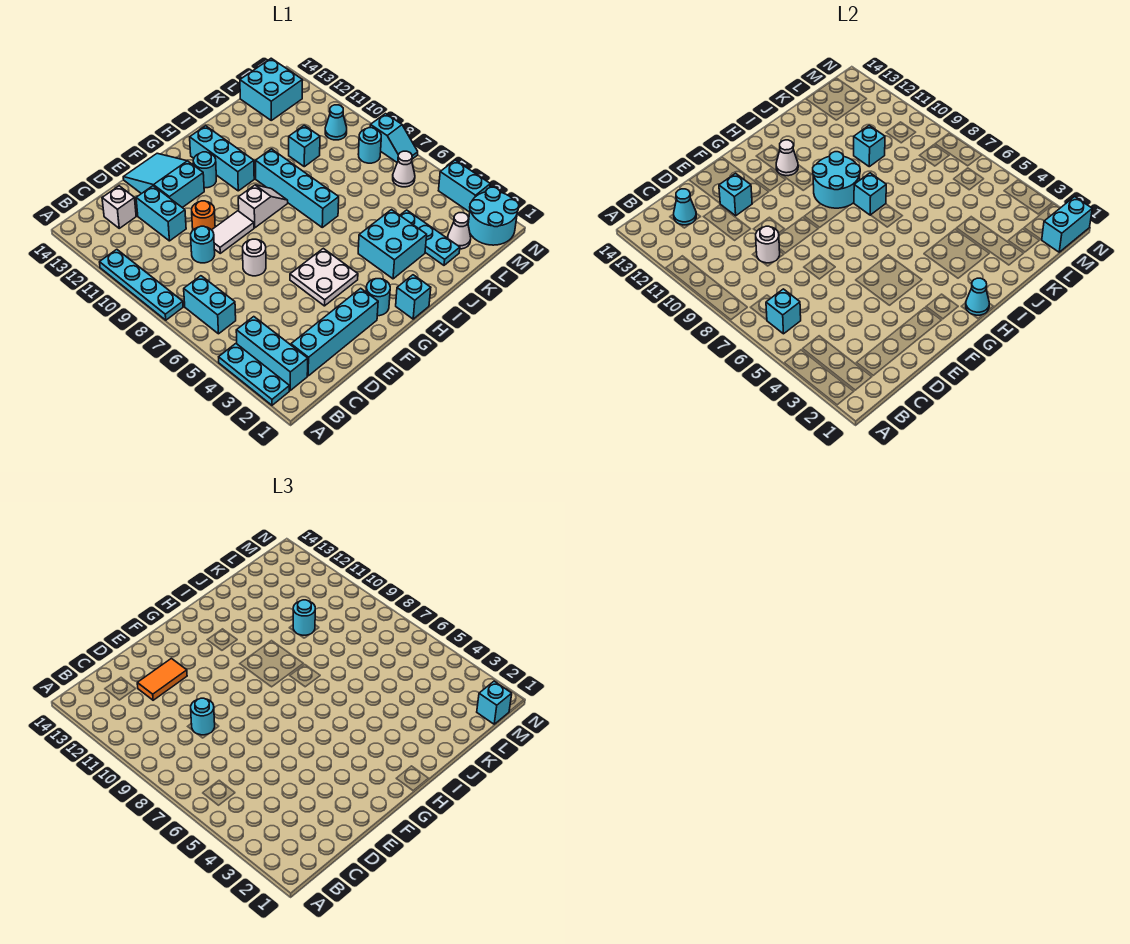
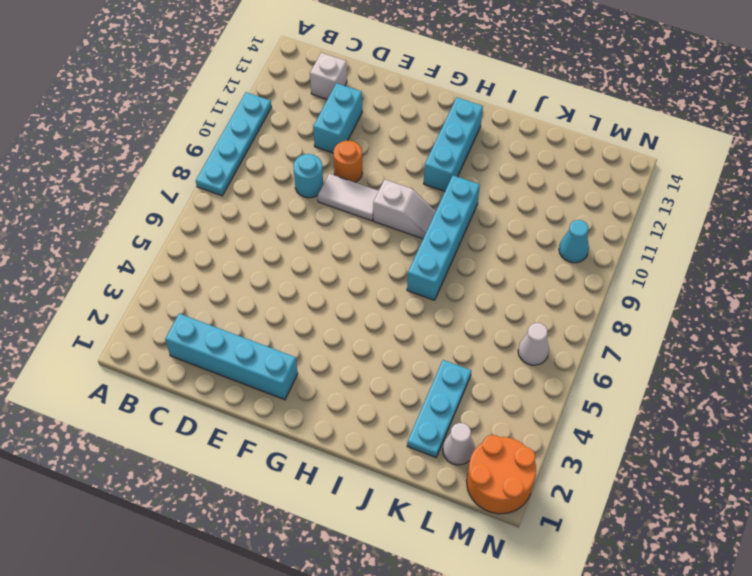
orange 2x2 round brick [467,435,536,514] -> cyan 2x2 round brick [468,187,519,245]
none -> cyan 1x3 plate [219,344,289,405]
none -> cyan 1x3 brick [236,317,308,390]
none -> cyan 1x2 brick [184,276,236,334]
none -> white 1x1 round brick [243,239,266,276]

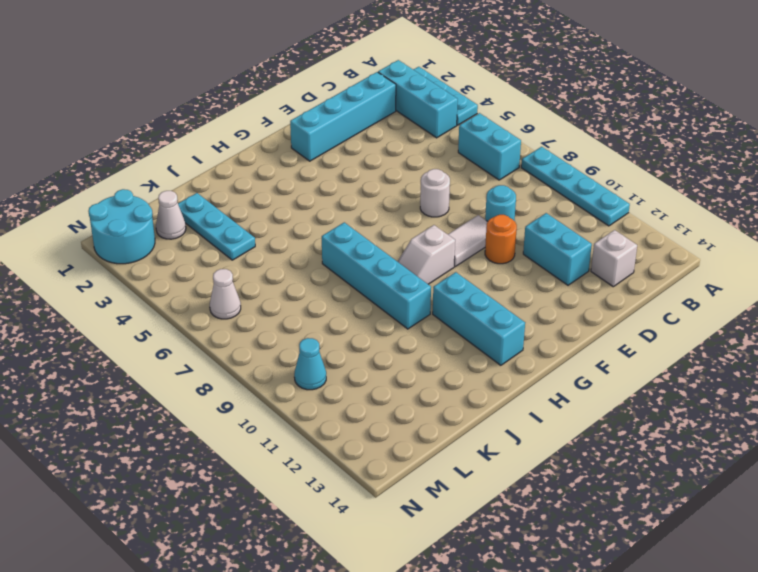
none -> cyan 2x3 slope [123,153,204,208]
none -> white 2x2 plate [290,248,358,306]
none -> cyan 1x1 round brick [366,279,390,316]
none -> cyan 1x1 round brick [193,152,216,188]

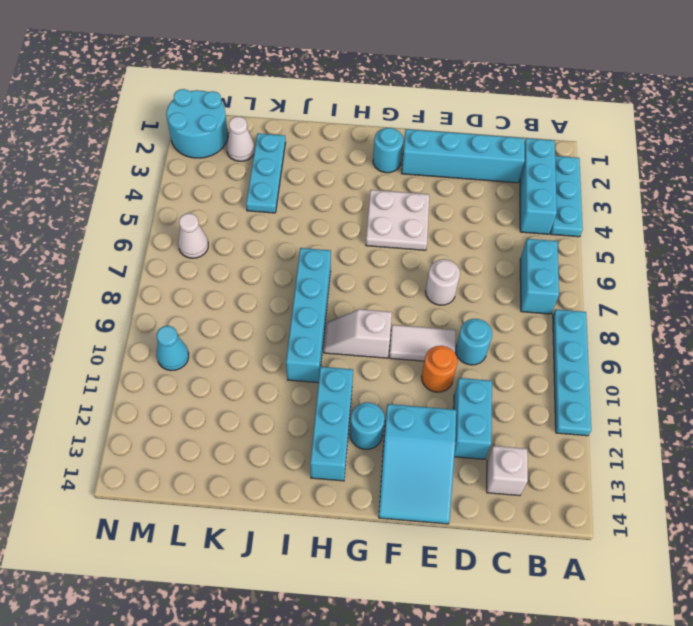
none -> cyan 1x1 brick [396,275,431,319]
none -> cyan 2x2 brick [358,210,427,279]
none -> cyan 1x1 brick [289,125,320,167]
none -> cyan 2x2 brick [240,58,302,120]

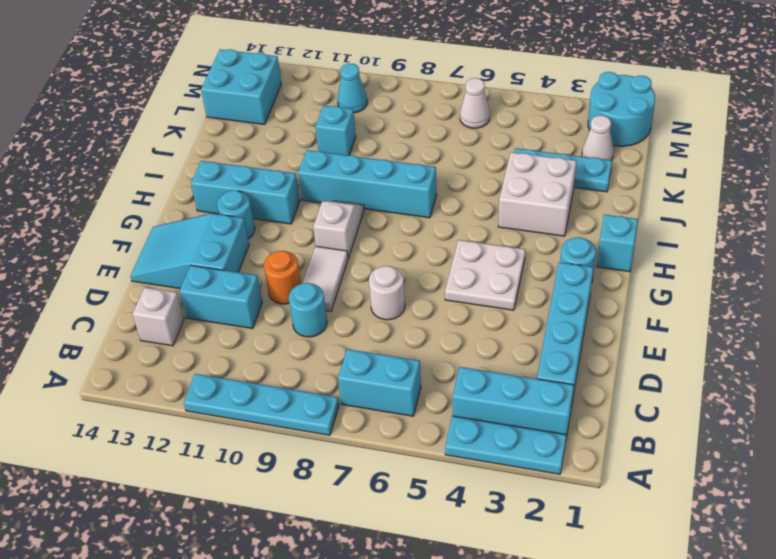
white 2x2 brick [498,152,576,236] -> cyan 2x2 brick [358,210,427,279]
none -> cyan 1x1 round brick [358,128,381,163]
none -> cyan 1x2 brick [438,160,490,212]
none -> cyan 1x2 slope [370,114,418,162]
none -> cyan 1x1 brick [766,289,801,334]

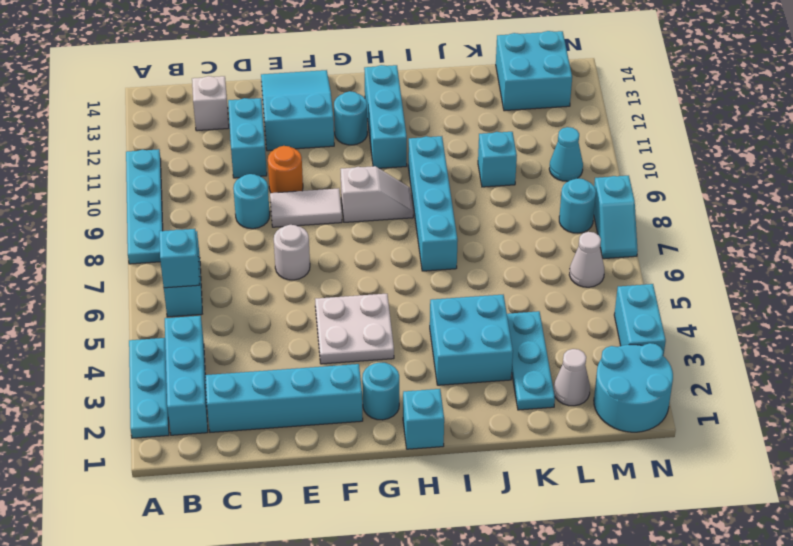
none -> cyan 1x1 cone [674,189,696,225]
none -> white 1x1 round brick [756,226,780,263]
none -> cyan 1x1 brick [719,173,752,216]
none -> cyan 1x1 cone [966,278,989,315]

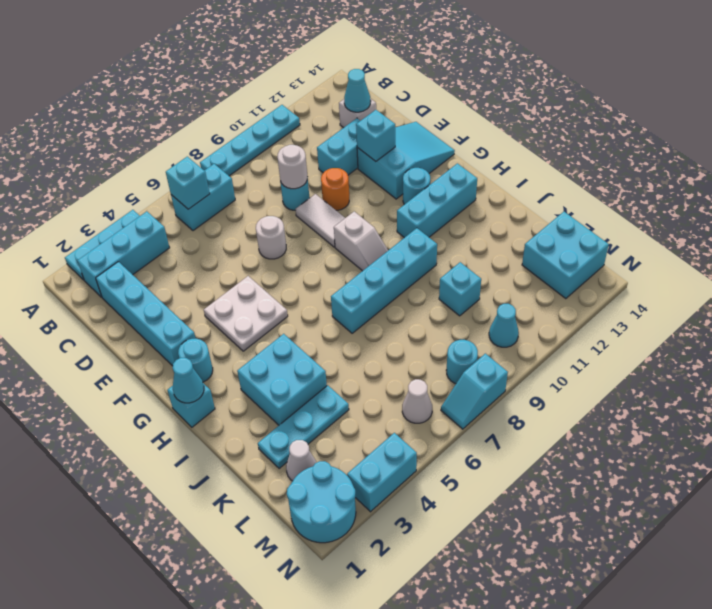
none -> cyan 2x2 round brick [813,152,860,208]
none -> white 1x1 cone [776,140,798,176]
none -> cyan 1x1 brick [854,173,886,215]
none -> cyan 1x1 brick [854,125,885,167]

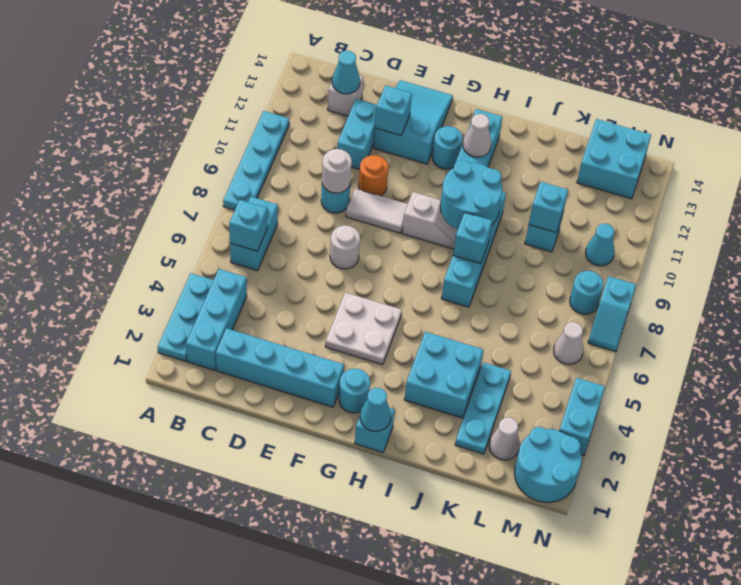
none -> cyan 1x2 brick [1042,197,1092,252]
none -> cyan 1x1 round brick [191,698,215,735]
none -> orange 1x2 tile [137,659,187,700]
none -> cyan 1x1 round brick [293,600,315,635]

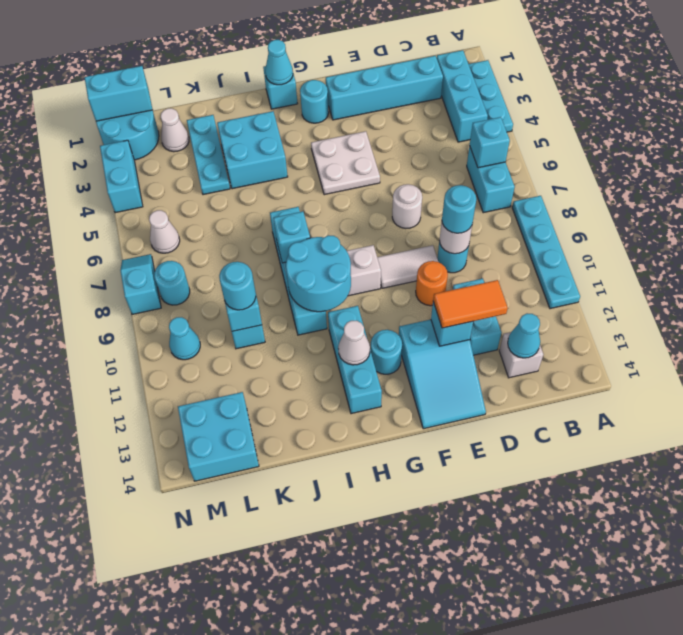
none -> cyan 1x1 brick [477,681,512,724]

